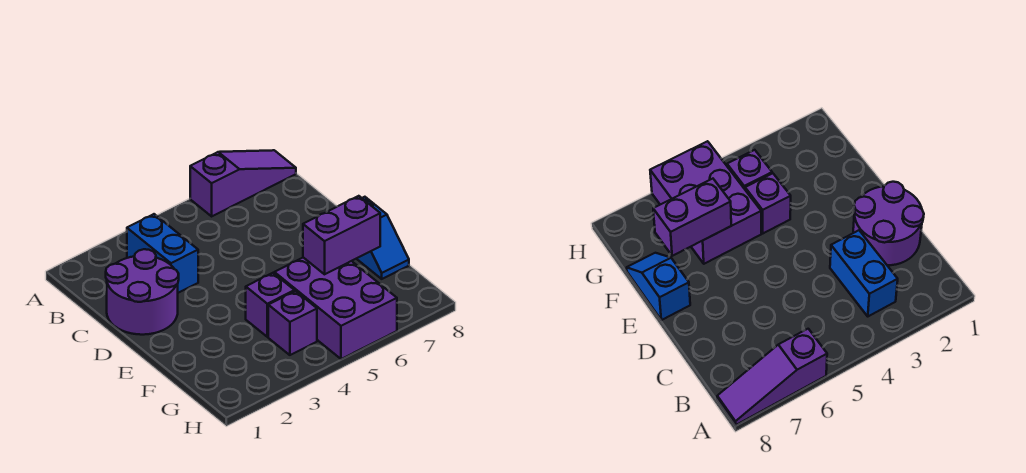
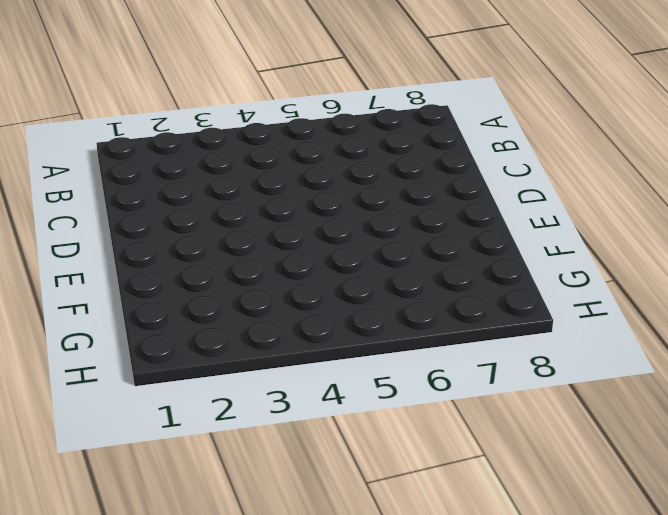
none -> purple 1x3 slope [190,150,296,216]
none -> blue 1x2 brick [127,214,198,293]

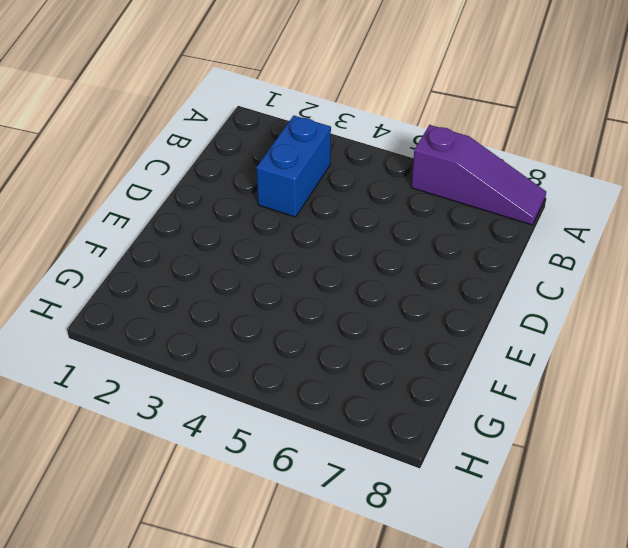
none -> purple 2x2 round brick [106,249,179,335]
none -> blue 1x2 slope [356,197,409,279]

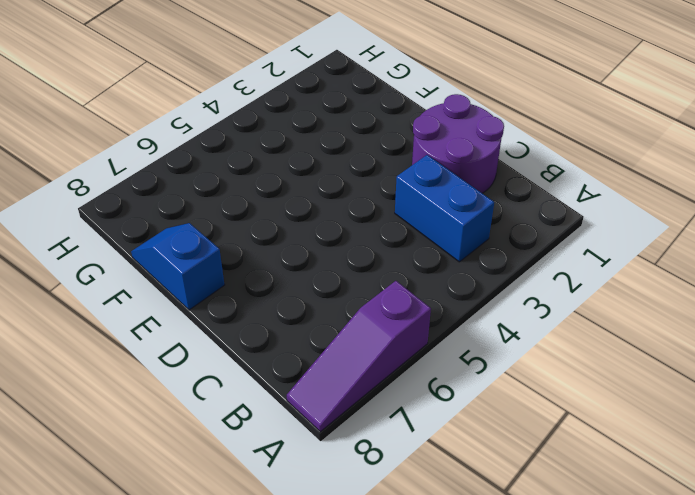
none -> purple 1x1 brick [246,273,295,337]
none -> purple 2x3 brick [274,258,397,359]

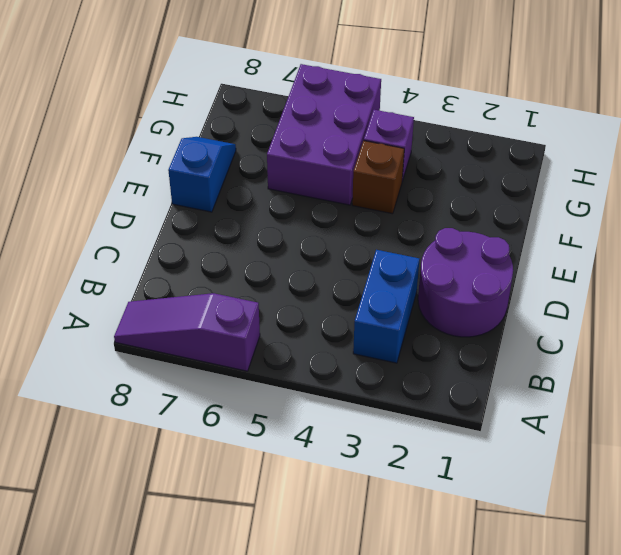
brown 1x1 brick [352,141,404,214] -> purple 1x1 brick [246,273,295,337]
none -> purple 1x2 brick [303,196,380,274]

